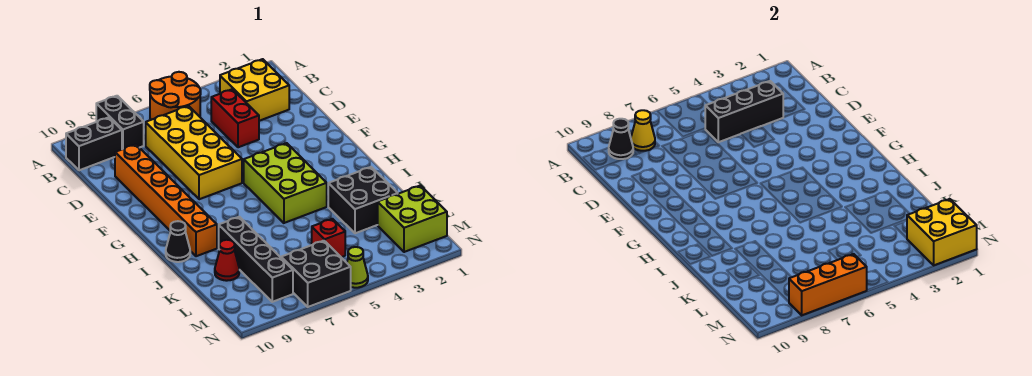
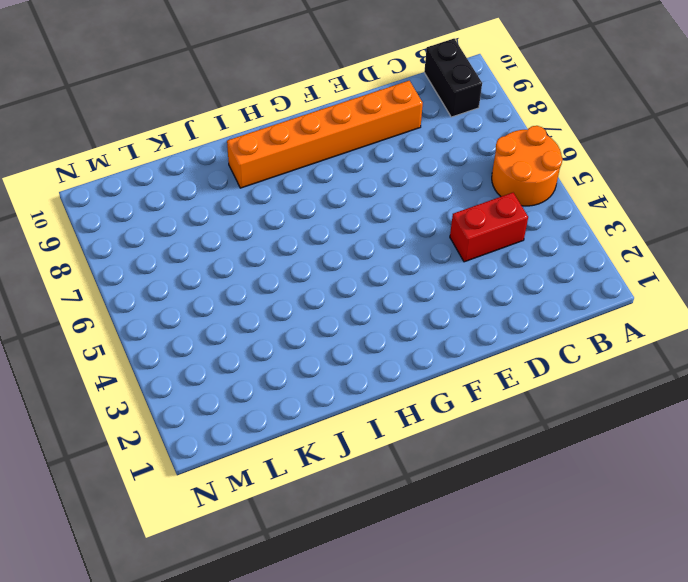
none -> black 1x2 brick [96,96,144,149]
none -> yellow 2x2 brick [220,59,289,121]
none -> yellow 2x4 brick [146,106,242,199]

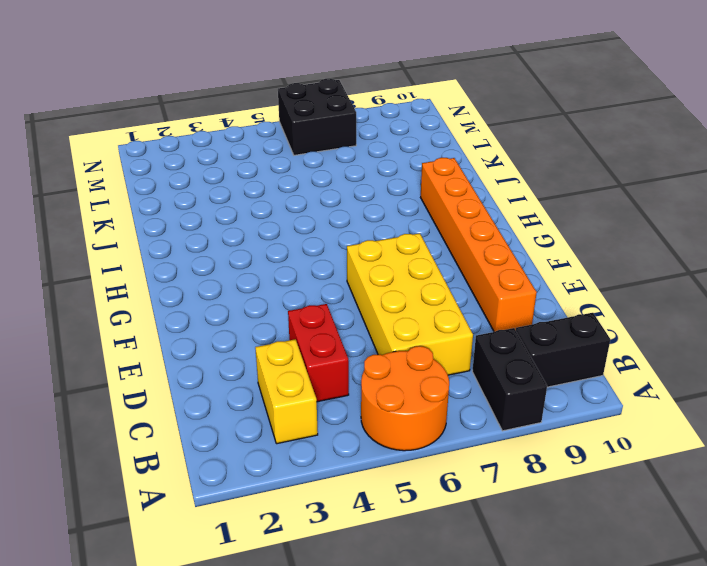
yellow 1x2 brick [255,339,318,444] -> yellow 2x2 brick [220,59,289,121]
none -> lime 2x3 brick [244,143,327,223]
none -> black 1x1 cone [166,221,190,262]
none -> black 2x2 brick [328,167,398,233]

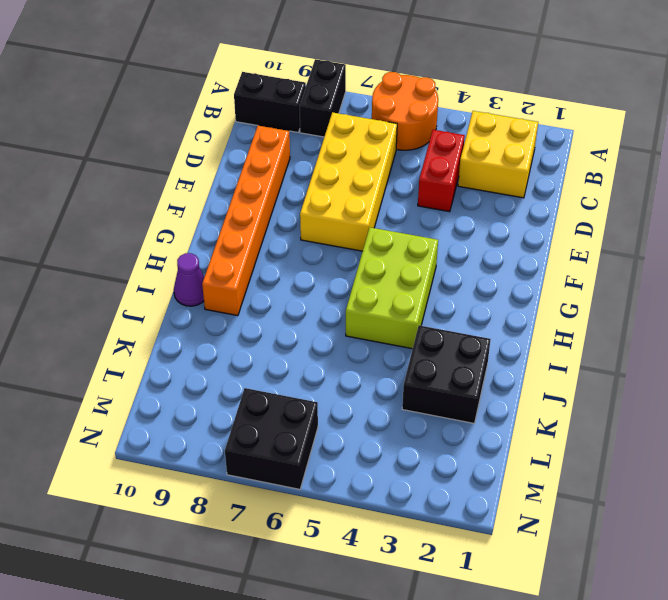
purple 1x1 cone [174,253,204,306] -> black 1x1 cone [166,221,190,262]
none -> black 1x4 brick [219,217,293,302]
none -> red 1x1 cone [215,240,239,281]
none -> lime 2x2 brick [378,185,447,252]

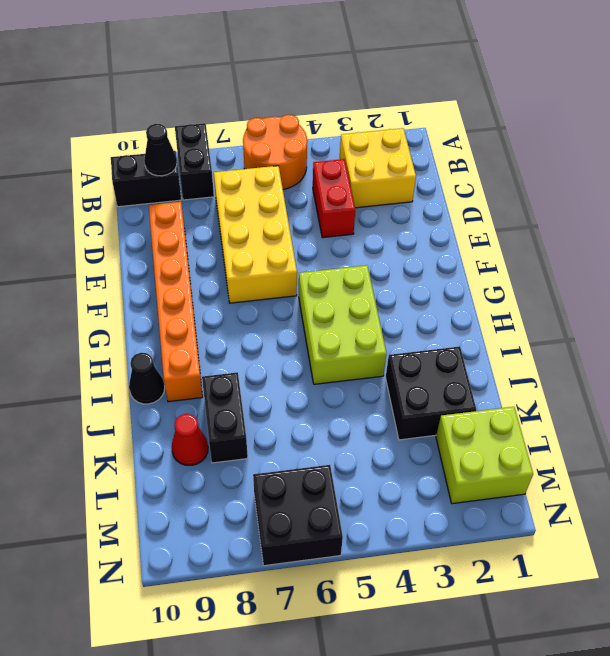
black 1x2 brick [202,372,248,463] -> black 1x4 brick [219,217,293,302]
none -> red 1x1 brick [312,219,345,257]
none -> lime 1x1 cone [347,247,368,288]
none -> yellow 1x1 cone [631,110,655,151]

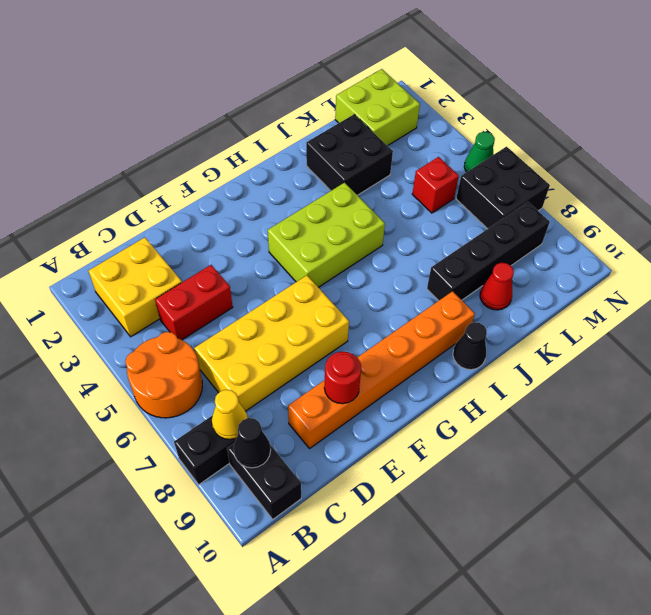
red 1x1 round brick [324,352,361,404] -> none
green 1x1 cone [464,132,495,172] -> lime 1x1 cone [347,247,368,288]
none -> black 1x3 brick [705,81,783,142]
none -> yellow 2x2 brick [907,199,977,265]
none -> orange 1x3 brick [789,254,867,315]

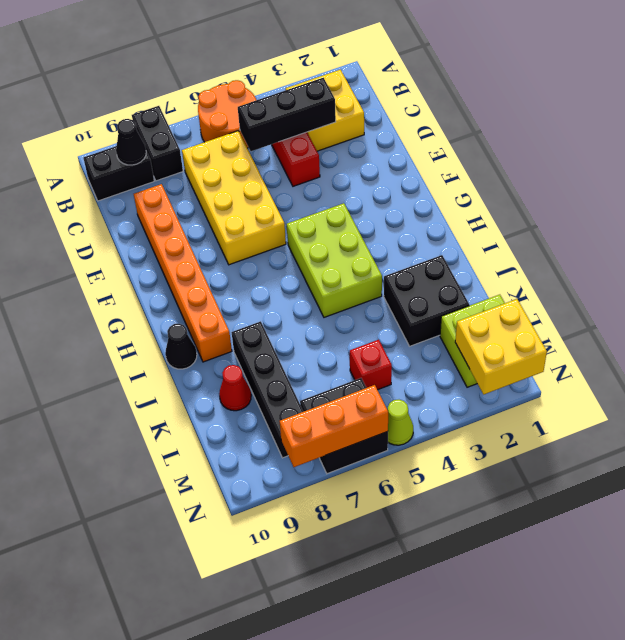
none -> yellow 1x1 cone [631,110,655,151]

